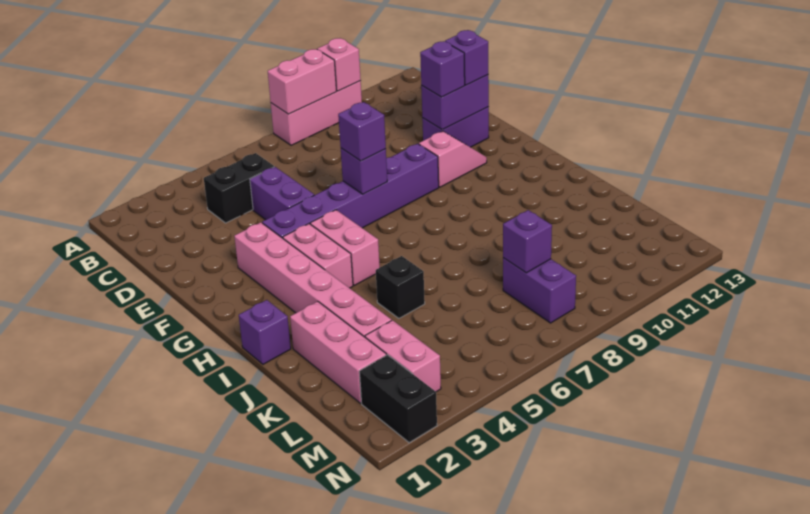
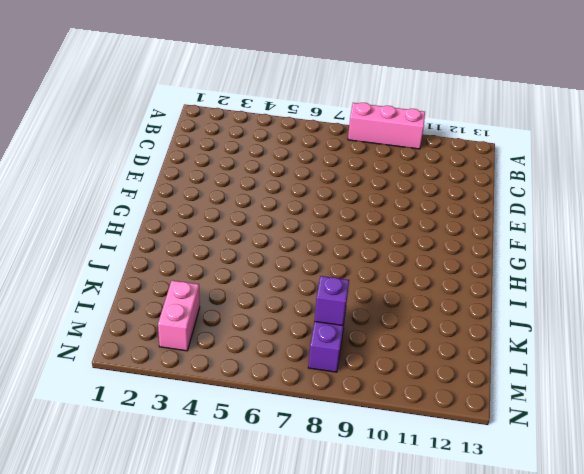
none -> black 1x2 brick [204,153,274,223]
none -> purple 1x2 brick [250,167,314,220]
none -> purple 1x2 brick [422,107,489,147]

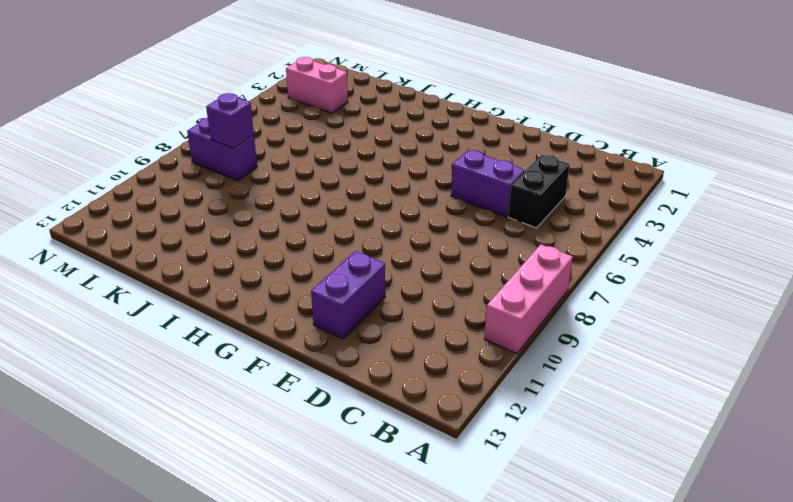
none -> pink 1x6 brick [234,222,391,337]
none -> purple 1x6 brick [262,144,439,238]
none -> pink 1x2 slope [419,131,487,187]

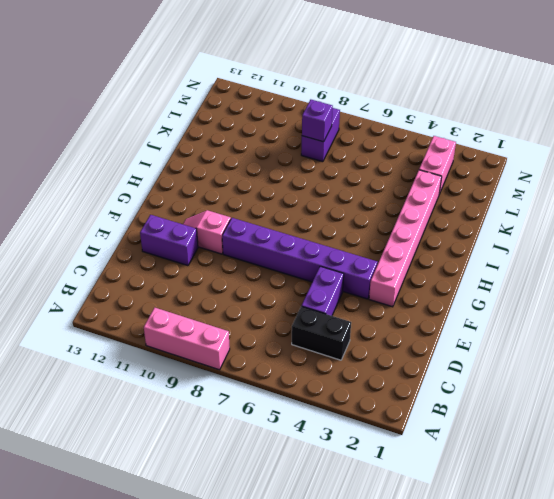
none -> pink 1x2 brick [283,224,353,288]
none -> pink 1x2 brick [310,210,380,285]
none -> purple 1x1 brick [239,300,291,364]

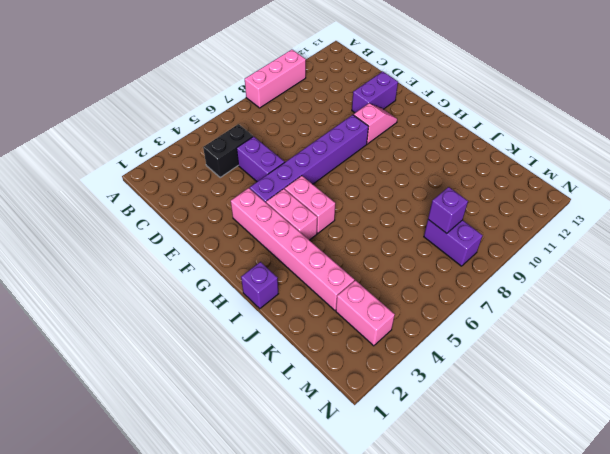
none -> pink 1x3 brick [290,301,386,403]
none -> black 1x1 brick [376,256,425,318]
none -> black 1x2 brick [359,355,437,443]

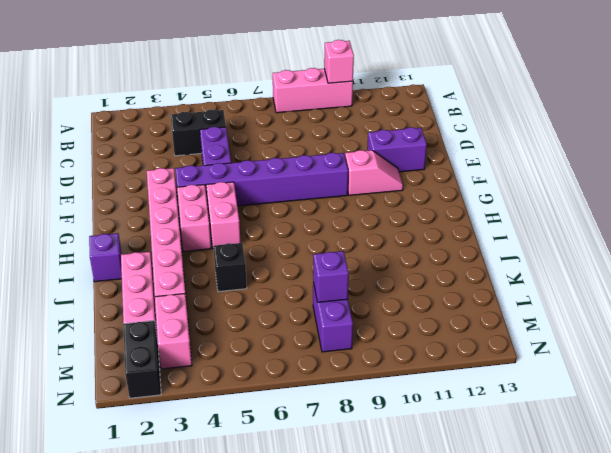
none -> pink 1x2 brick [268,49,337,114]
none -> purple 1x2 brick [421,75,489,130]
none -> purple 1x1 brick [341,148,387,194]

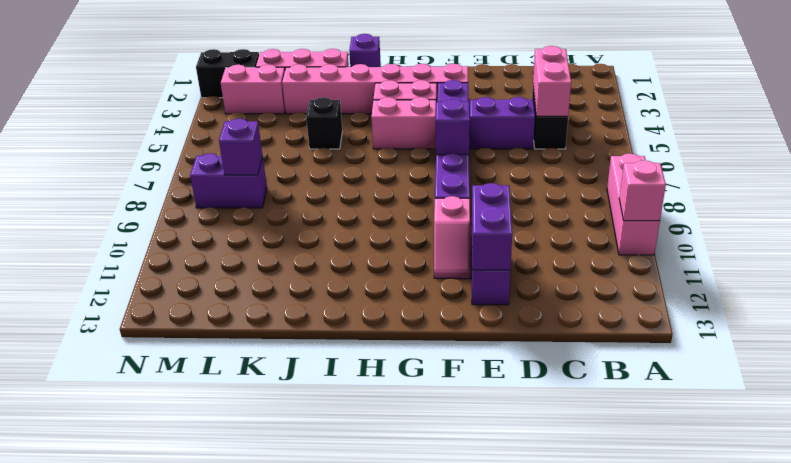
pink 1x2 brick [533,46,571,116] -> pink 1x2 brick moved to [268,49,337,114]
none -> purple 1x1 brick [420,41,465,97]
none -> purple 1x1 brick [445,30,488,85]
none -> purple 1x1 brick [338,102,386,161]

